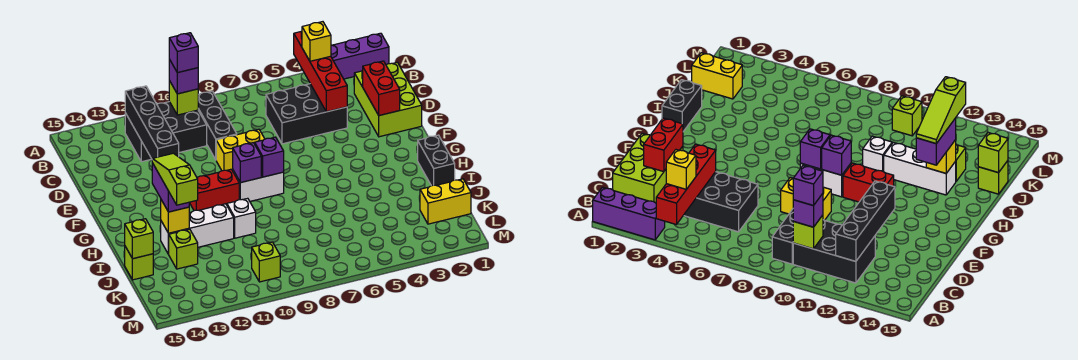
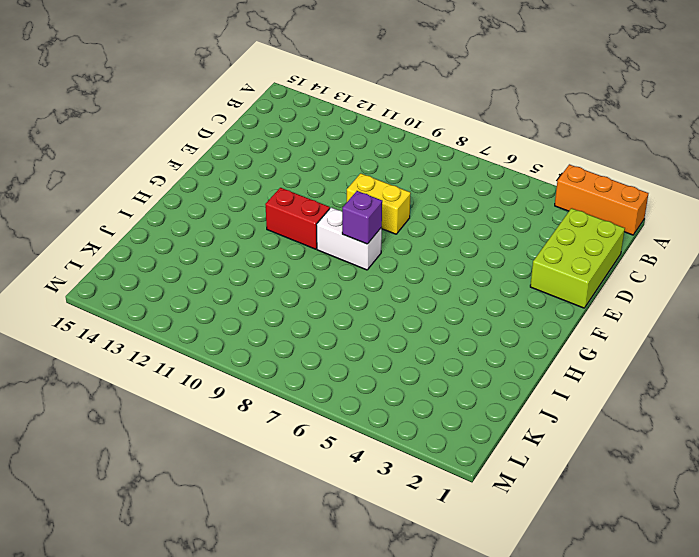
orange 1x3 brick [555,164,648,235] -> purple 1x3 brick [331,33,389,79]
none -> black 1x3 brick [198,91,237,159]
none -> black 2x3 brick [125,102,207,162]
none -> black 2x3 brick [266,84,347,144]

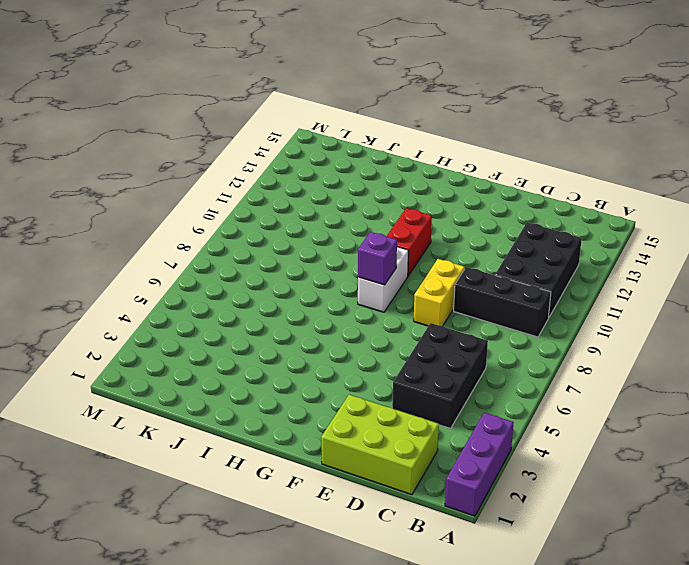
none -> black 1x2 brick [418,135,455,186]
none -> white 1x1 brick [227,198,256,238]
none -> white 1x3 brick [161,204,234,254]

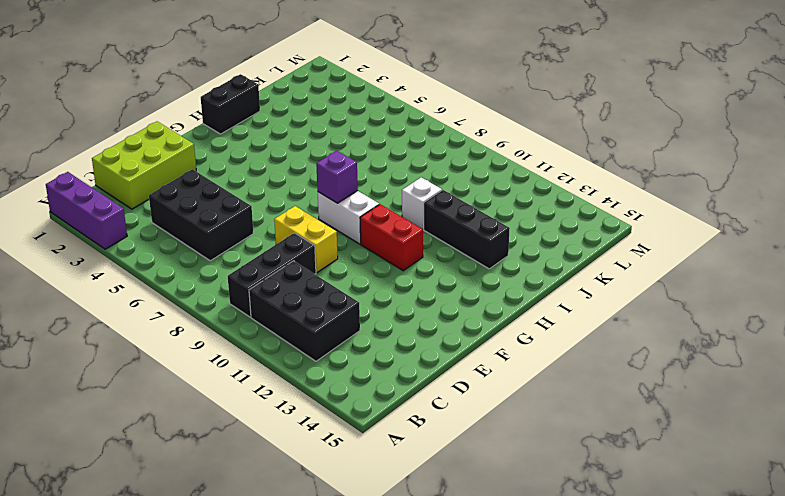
black 1x3 brick [424,190,510,269] -> white 1x3 brick [161,204,234,254]
none -> lime 1x1 brick [169,229,198,269]
none -> lime 1x1 brick [125,247,153,280]
none -> yellow 1x2 brick [420,179,471,224]

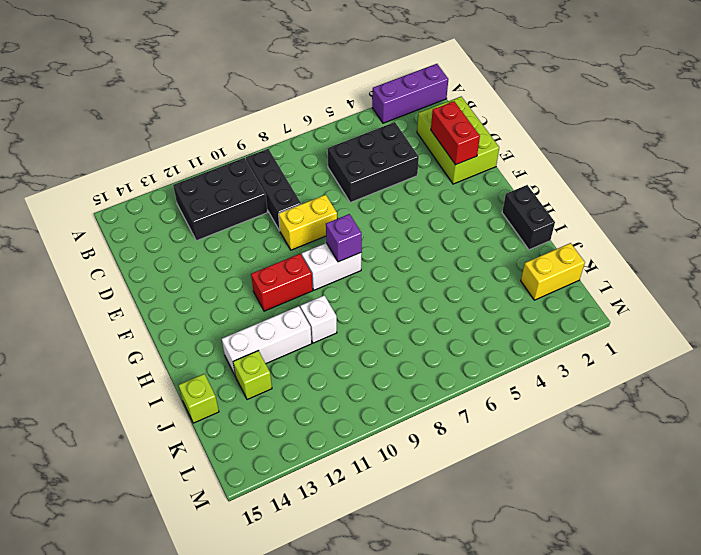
none -> lime 1x1 brick [252,242,280,282]
none -> red 1x4 brick [294,31,347,112]
none -> lime 1x1 brick [169,81,198,115]

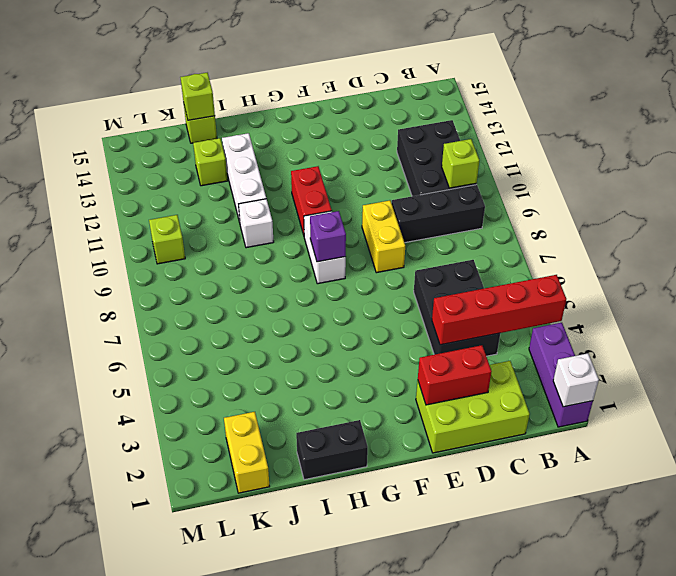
white 1x1 brick [553,353,599,407] -> none
none -> black 1x4 brick [125,86,179,159]
none -> purple 1x1 brick [233,143,261,183]
none -> yellow 1x1 brick [161,200,189,233]

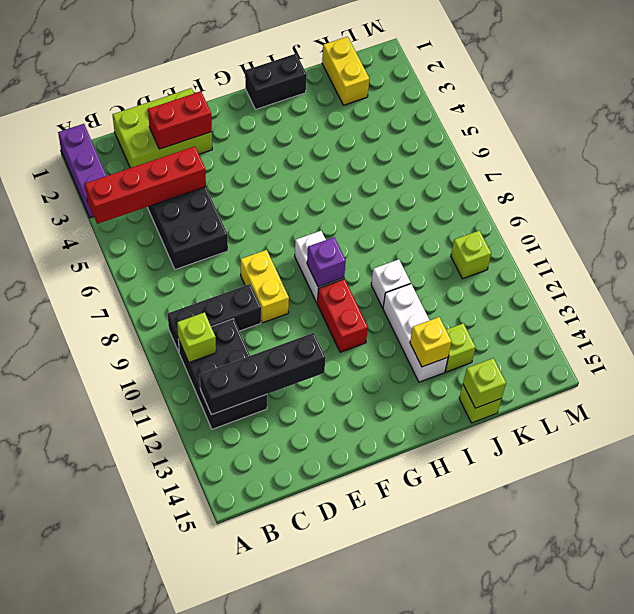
none -> purple 1x1 brick [254,137,284,177]
none -> yellow 1x1 brick [302,22,331,61]
none -> purple 1x1 brick [169,59,198,94]

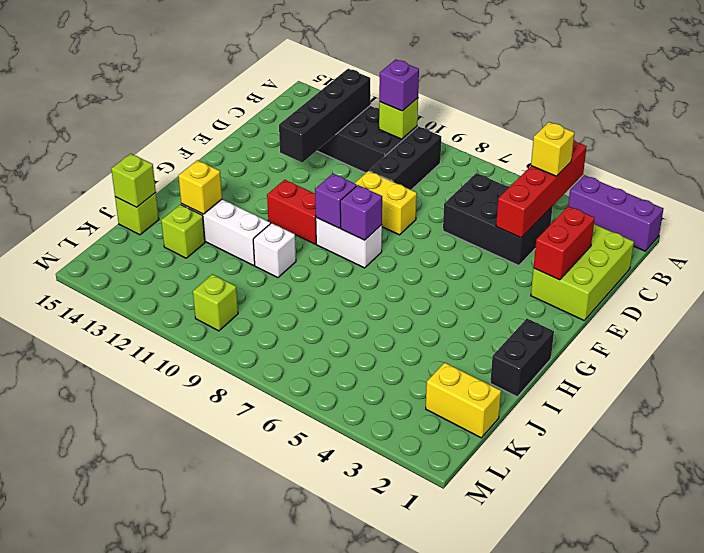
none -> purple 1x2 brick [152,163,189,212]
none -> purple 1x1 brick [169,33,198,73]
none -> lime 1x3 slope [152,153,198,205]

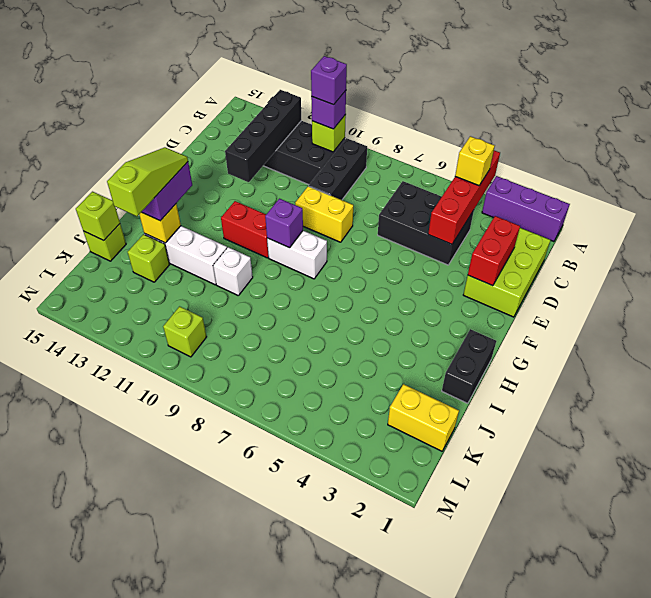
none -> purple 1x1 brick [254,137,284,177]

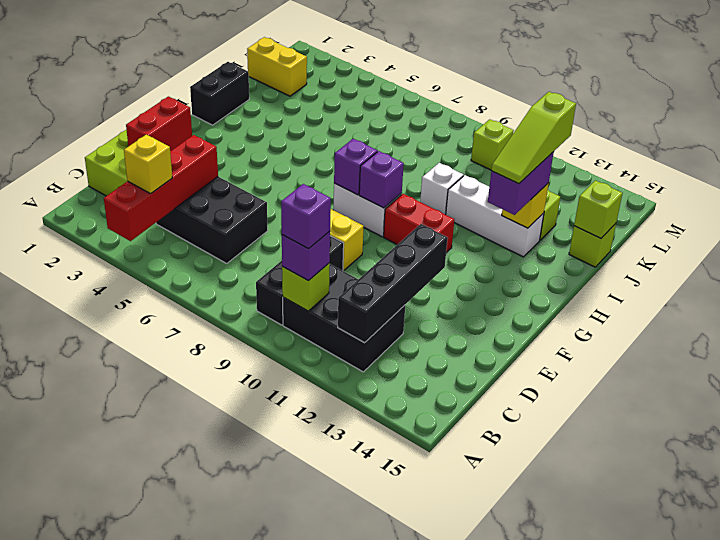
none -> purple 1x3 brick [331,33,389,79]

